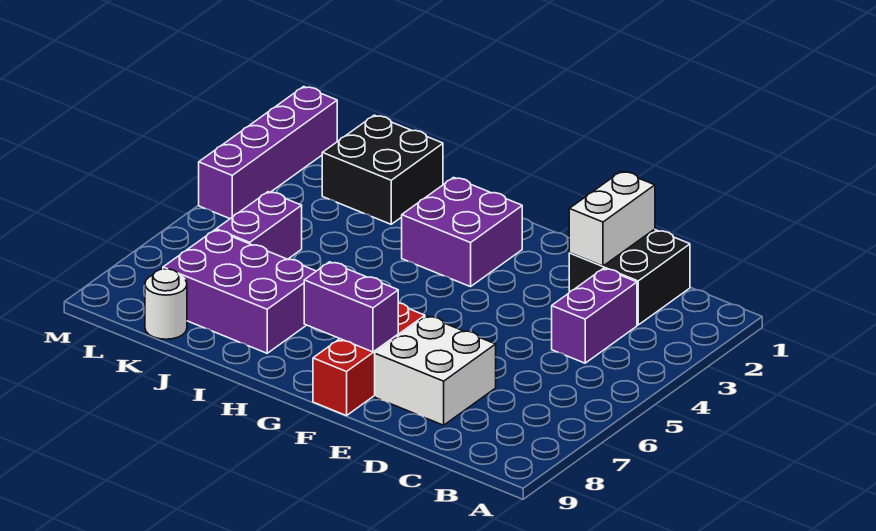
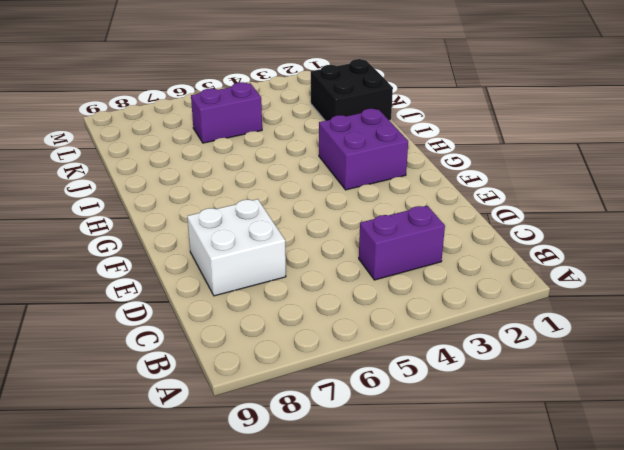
none -> black 2x2 brick [569,229,690,325]
none -> red 1x3 brick [313,303,425,416]
none -> purple 2x3 brick [163,230,316,353]

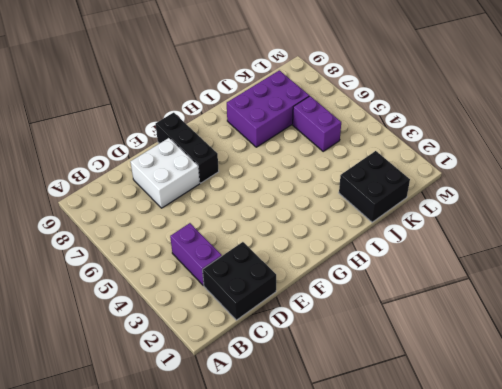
black 1x3 brick [156,113,219,183] -> red 1x3 brick [313,303,425,416]
none -> purple 2x2 brick [402,177,522,287]
none -> white 1x1 round brick [145,269,187,339]
none -> purple 1x4 brick [199,87,337,219]

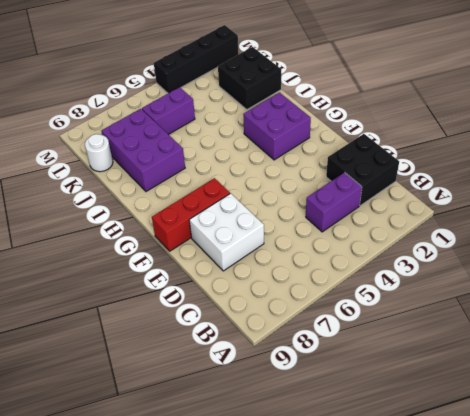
black 1x4 brick [154,25,238,93] -> purple 1x4 brick [199,87,337,219]
none -> white 1x2 brick [569,171,655,266]
none -> purple 1x2 brick [304,262,398,352]

